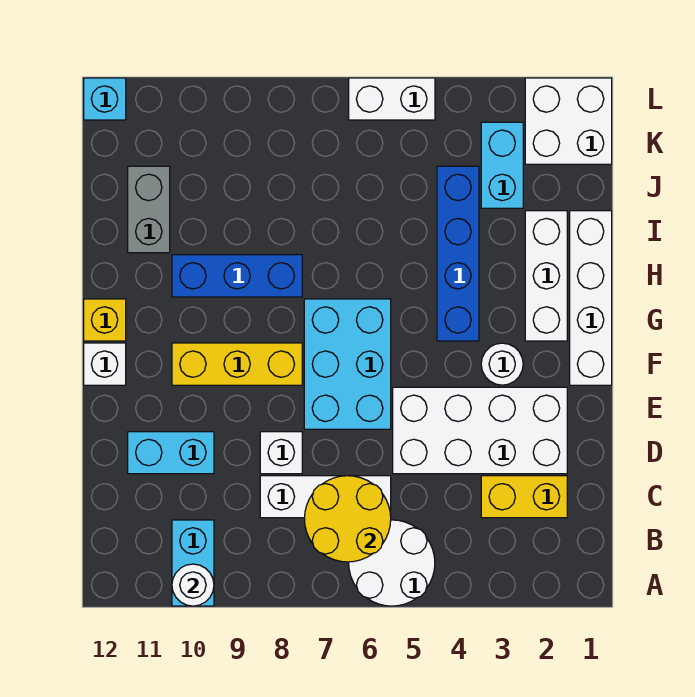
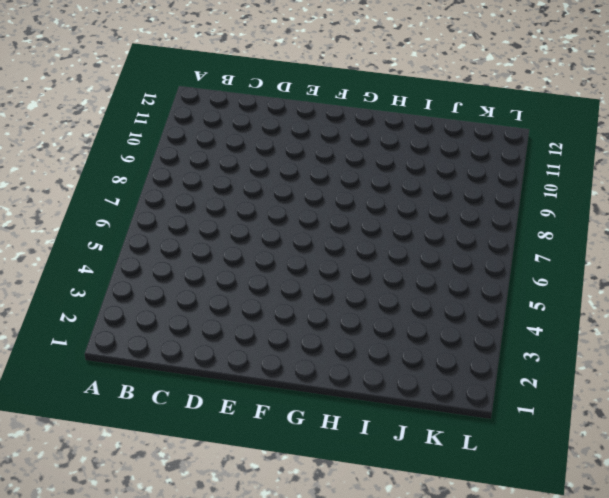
none -> white 2x2 round brick [349,520,435,606]
none -> cyan 1x2 brick [172,520,214,606]
none -> yellow 1x2 brick [481,476,567,518]

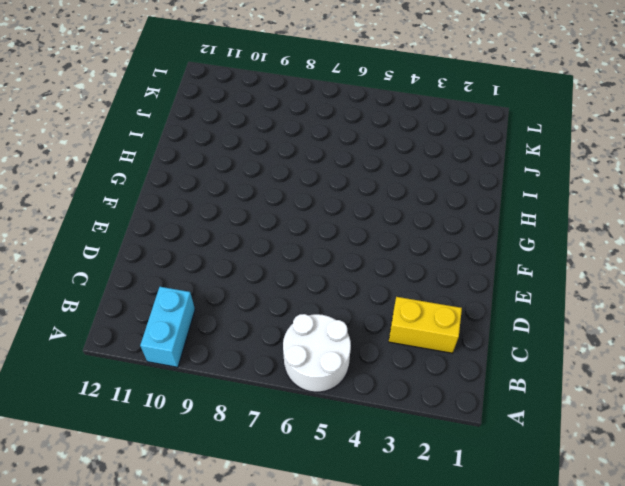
none -> white 1x3 brick [260,476,391,518]
none -> white 2x4 brick [393,387,567,474]
none -> white 1x1 brick [260,432,302,474]

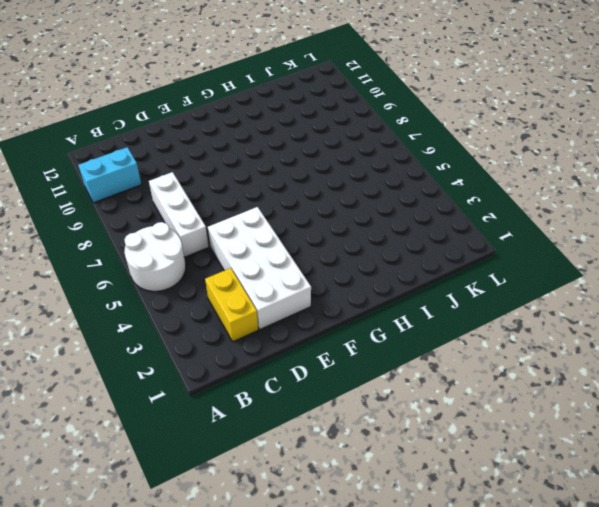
none -> white 1x1 brick [260,432,302,474]
none -> cyan 1x2 brick [128,432,214,474]
none -> cyan 2x3 brick [304,299,391,429]

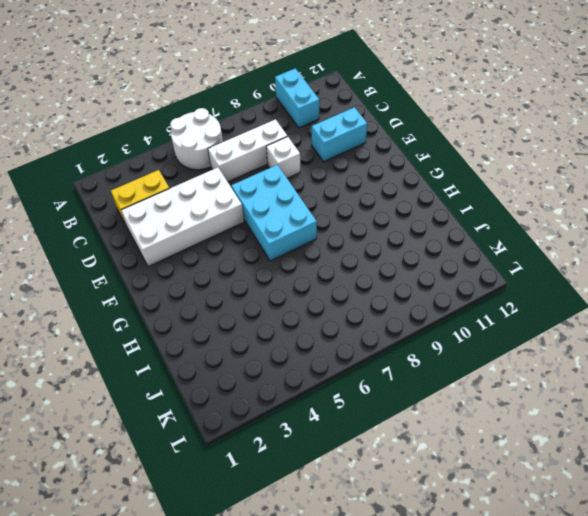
none -> white 1x4 brick [570,211,612,385]
none -> white 1x1 round brick [481,343,523,385]
none -> yellow 1x3 brick [172,343,302,385]

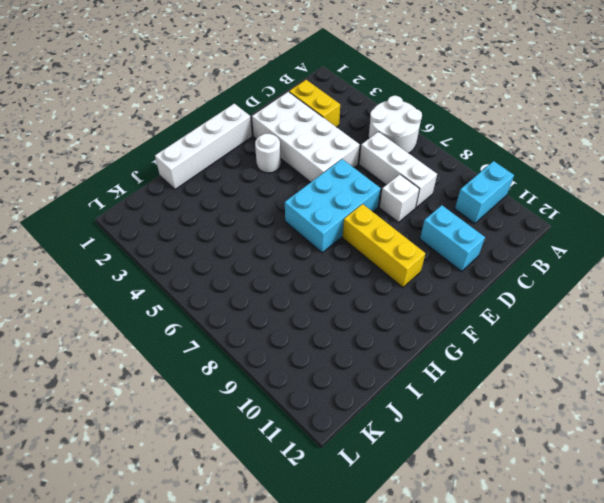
none -> white 1x1 brick [84,343,126,385]
none -> white 1x3 brick [525,211,567,341]
none -> blue 1x4 brick [437,166,479,341]

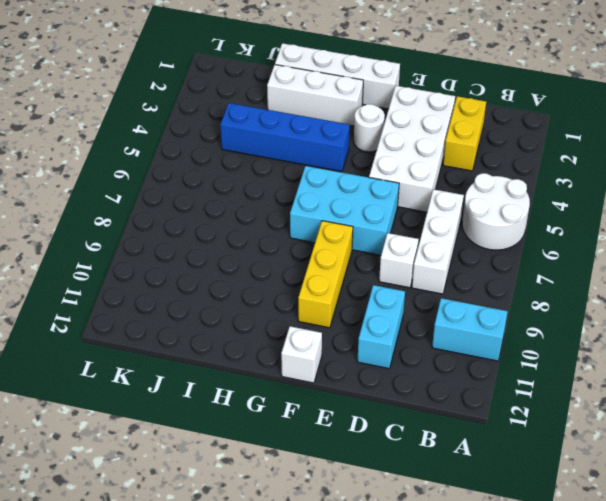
none -> yellow 1x1 brick [84,299,126,341]
none -> blue 1x3 brick [172,255,302,297]
none -> grey 1x2 brick [128,166,170,253]

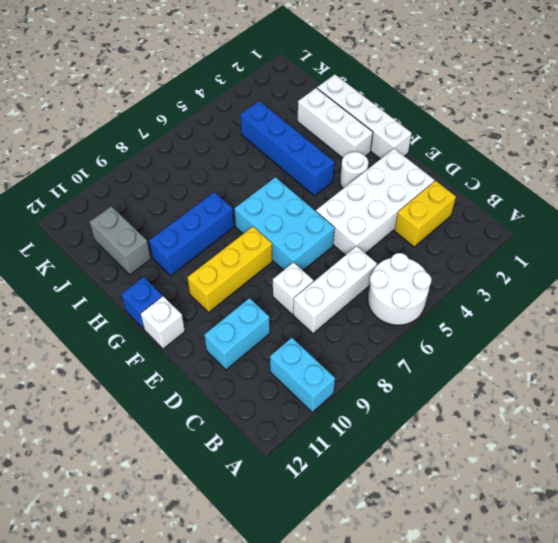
blue 1x1 brick [121,277,162,329] -> yellow 1x1 brick [84,299,126,341]
none -> cyan 1x2 brick [481,122,523,208]
none -> white 2x2 brick [525,78,612,164]
none -> white 1x2 brick [349,78,435,120]

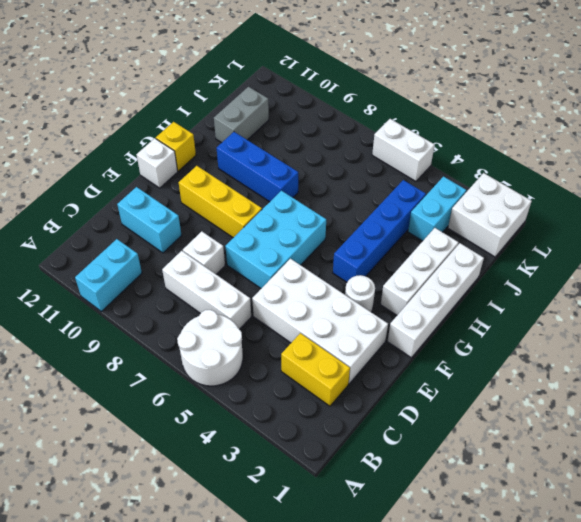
none -> cyan 1x1 brick [84,78,126,120]
none -> white 1x1 round brick [172,564,214,606]
none -> yellow 2x2 round brick [304,476,391,562]

